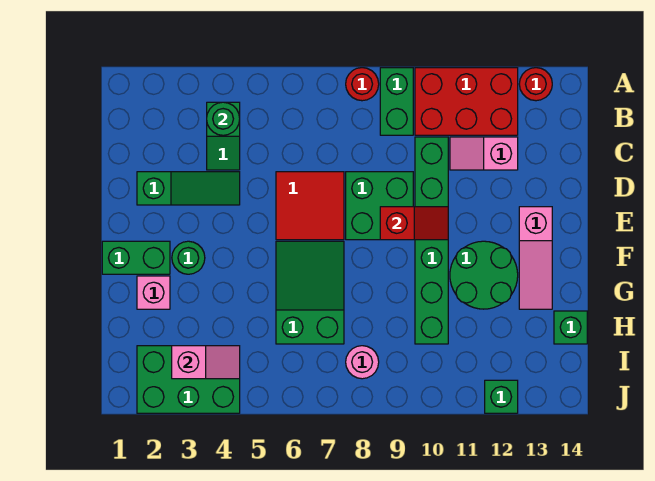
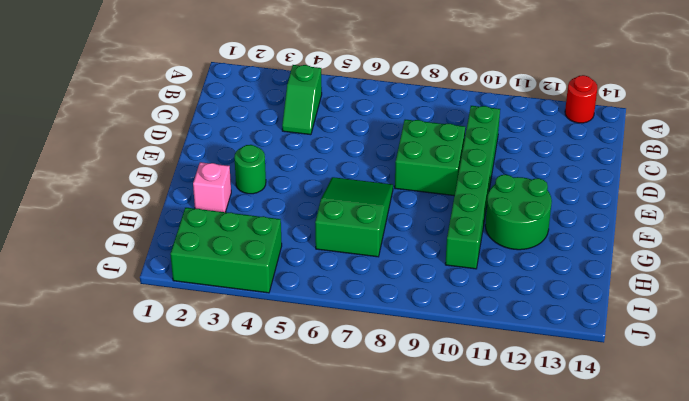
none -> red 1x1 round brick [346,68,379,101]
none -> green 1x2 brick [380,68,413,135]
none -> red 2x3 brick [415,68,518,135]

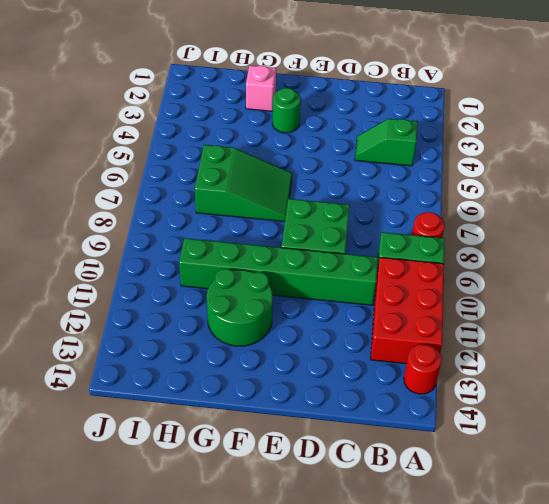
none -> pink 1x2 slope [450,137,518,170]
none -> green 1x3 slope [137,172,240,205]
none -> red 2x2 tile [276,172,344,240]

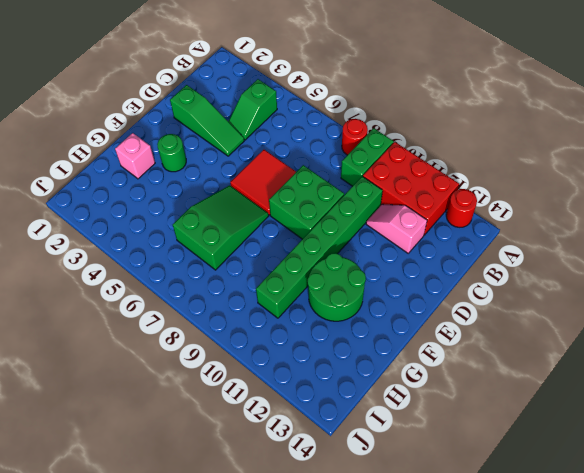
none -> pink 1x3 slope [519,207,552,309]
none -> green 1x2 brick [102,241,170,274]
none -> green 1x1 brick [554,311,587,344]

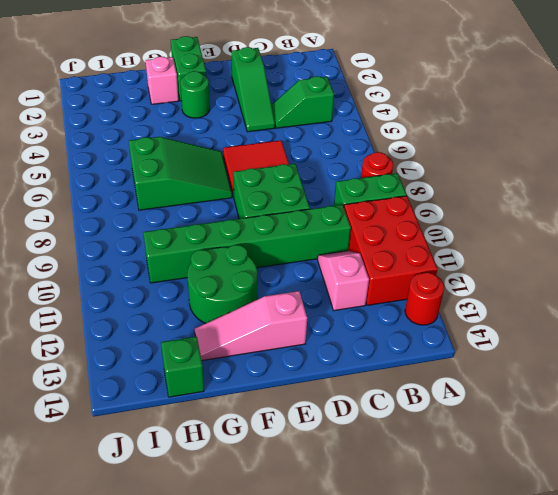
none -> green 2x3 brick [137,346,240,413]
none -> pink 1x1 round brick [346,346,379,379]
none -> green 1x1 brick [485,380,518,413]

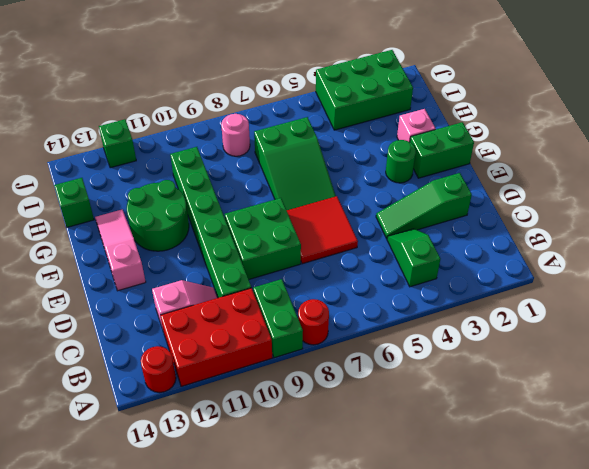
none -> green 1x1 round brick [207,102,240,135]
none -> red 1x2 slope [380,207,448,240]
none -> pink 1x2 slope [172,346,240,379]

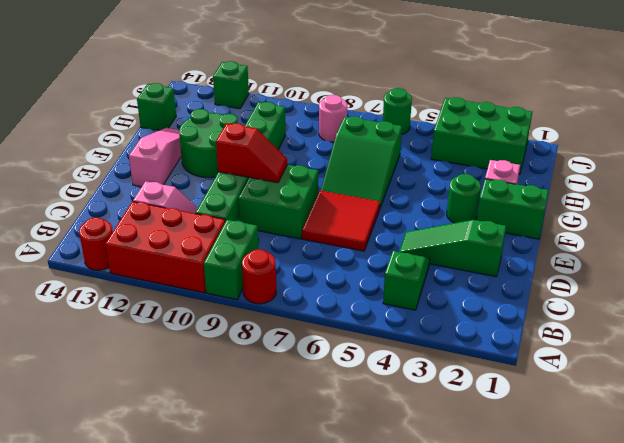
red 1x2 slope [216,123,287,183] -> red 1x2 slope turned to [380,207,448,240]
green 1x1 round brick [383,88,412,134] -> green 1x1 round brick moved to [207,102,240,135]
none -> pink 1x2 slope [172,346,240,379]

